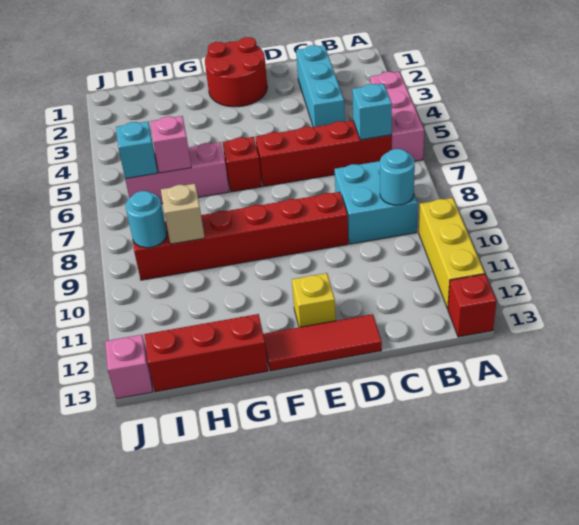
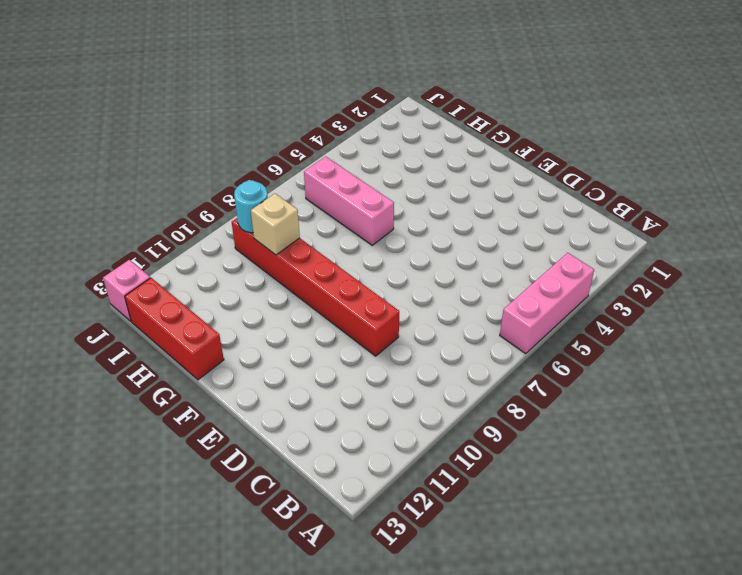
none -> yellow 1x3 brick [419,198,485,309]
none -> red 1x1 brick [448,274,496,337]
none -> red 1x4 brick [255,121,391,186]

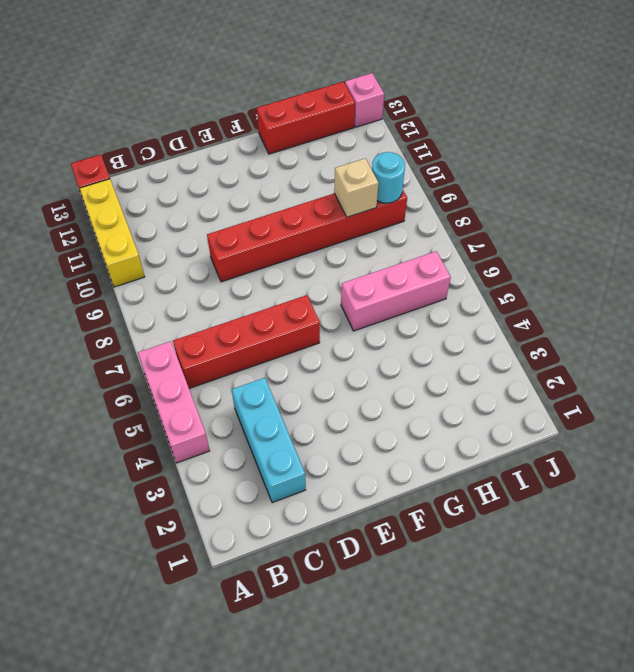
none -> cyan 2x2 brick [335,161,418,244]
none -> red 1x3 tile [263,314,382,371]
none -> red 2x2 round brick [205,37,267,107]

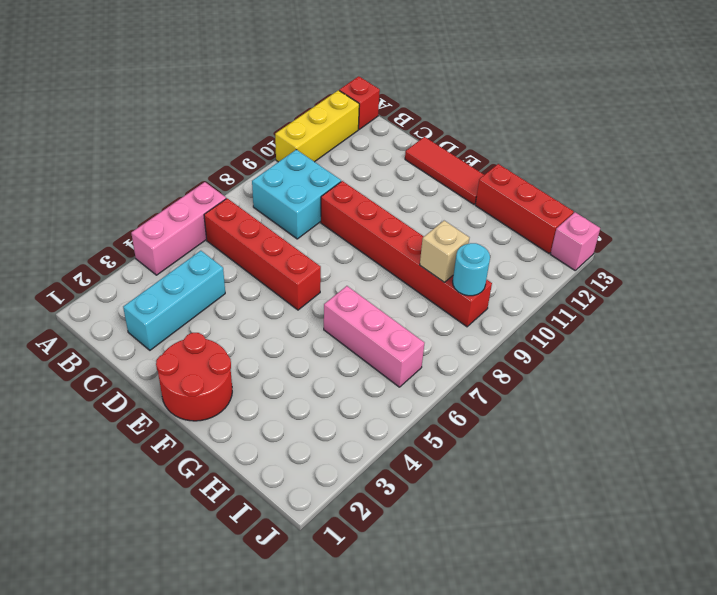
none -> yellow 1x1 brick [292,273,336,327]
none -> red 1x1 brick [222,137,262,192]
none -> cyan 1x1 brick [352,84,392,140]

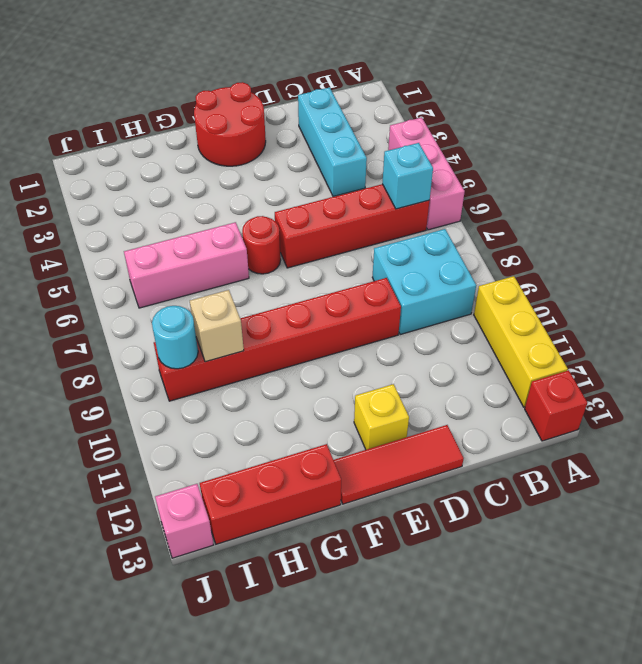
red 1x1 round brick [242,216,281,274] -> red 1x1 brick [222,137,262,192]
none -> cyan 1x1 round brick [380,149,415,205]
none -> pink 1x1 brick [150,116,191,173]
none -> cyan 1x1 brick [116,122,157,179]

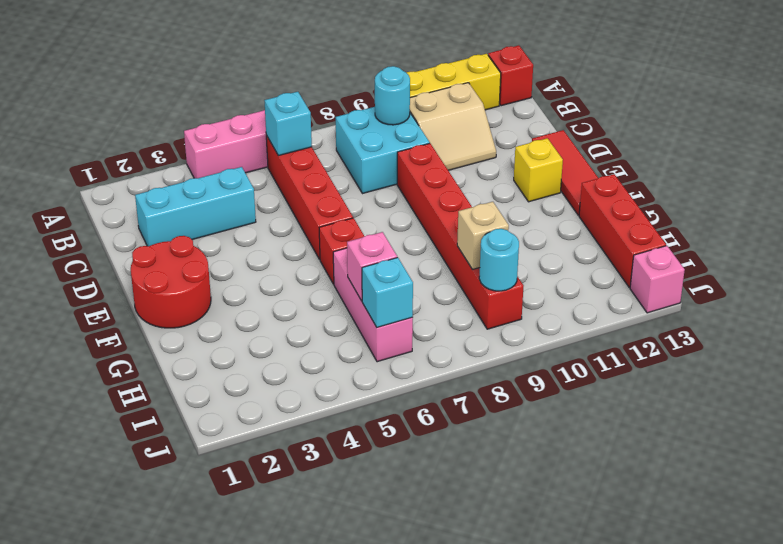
tan 2x2 slope [410,83,496,170] -> none

